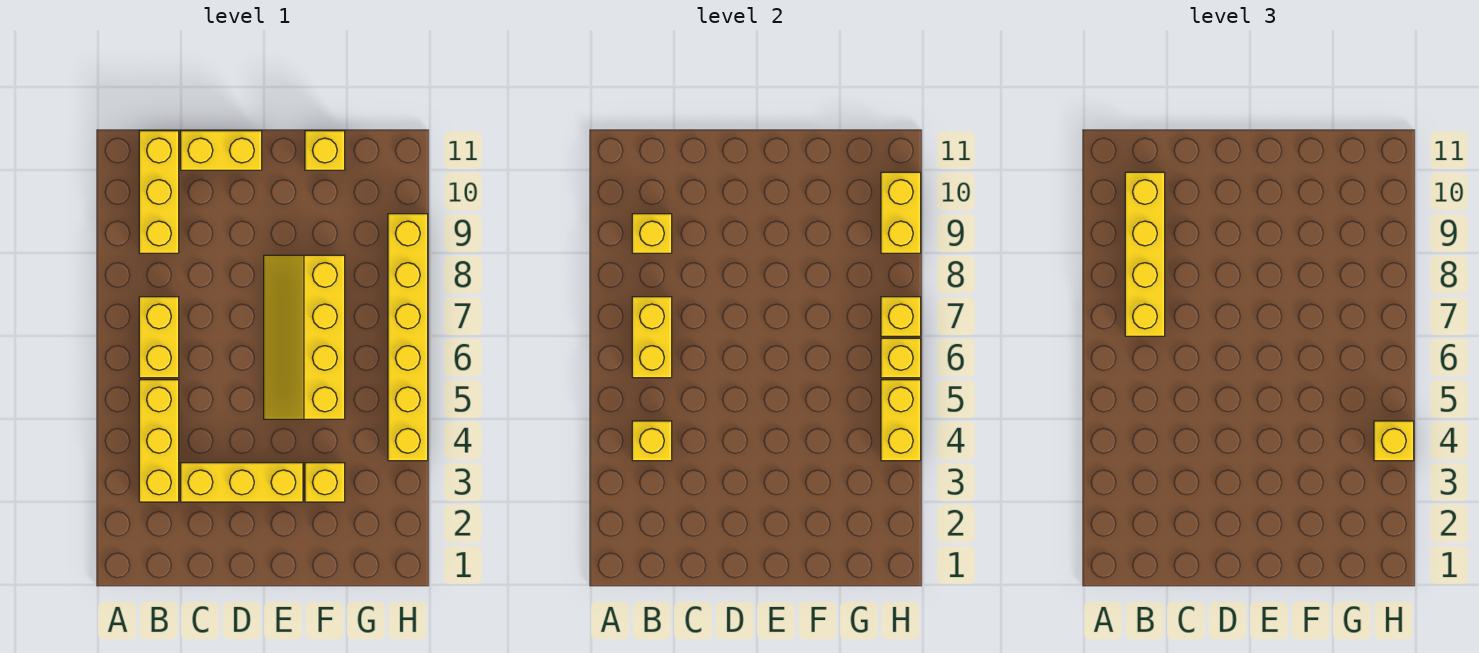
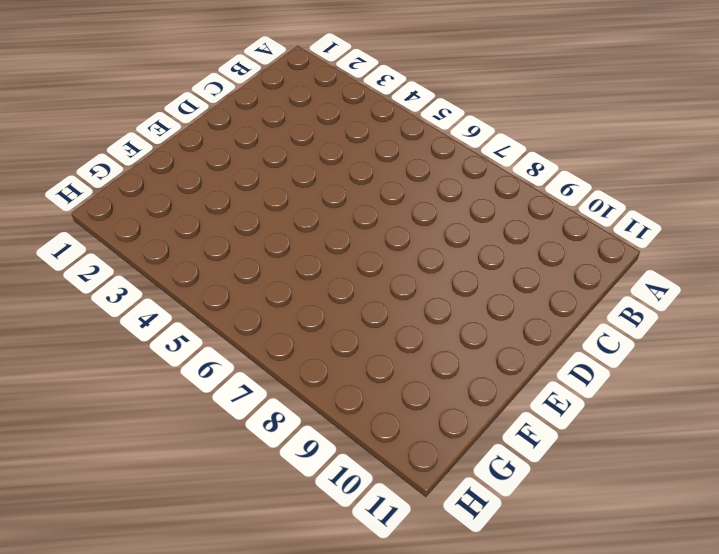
none -> yellow 1x3 brick [139,380,179,502]
none -> yellow 1x2 brick [139,297,179,378]
none -> yellow 1x3 brick [139,131,179,253]

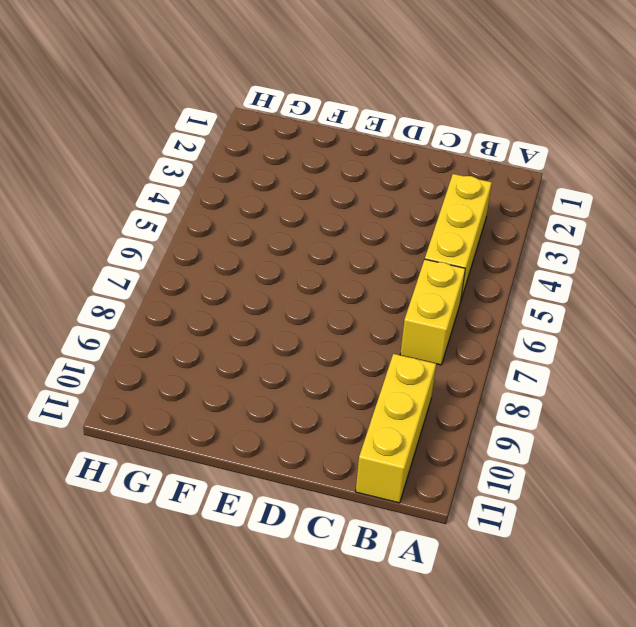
none -> yellow 1x3 brick [181,463,303,502]
none -> yellow 1x2 brick [181,131,262,170]
none -> yellow 2x4 slope [264,255,345,419]

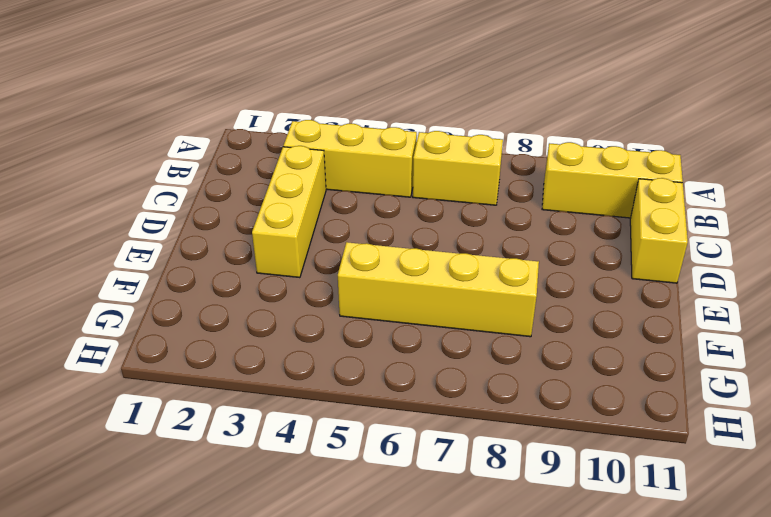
none -> yellow 1x1 brick [305,463,345,502]
none -> yellow 1x1 brick [305,131,345,170]
none -> yellow 1x6 brick [388,214,428,461]

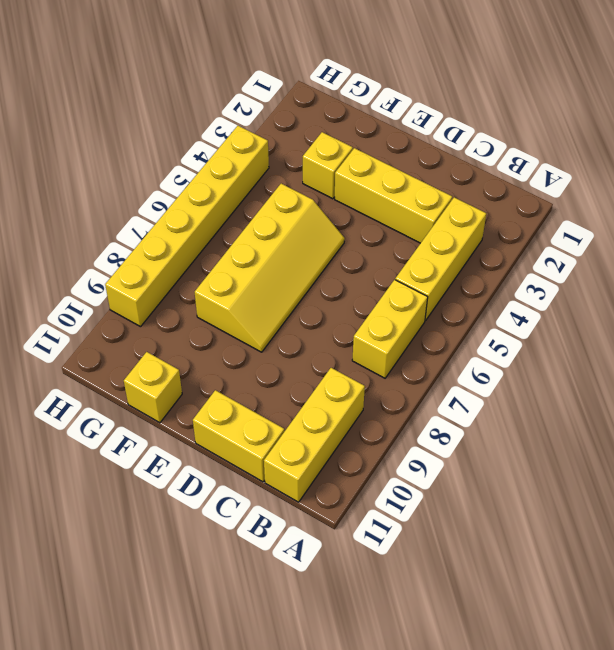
none -> yellow 1x1 brick [632,421,672,461]
none -> yellow 1x2 brick [632,297,672,378]
none -> yellow 1x1 brick [632,214,672,253]

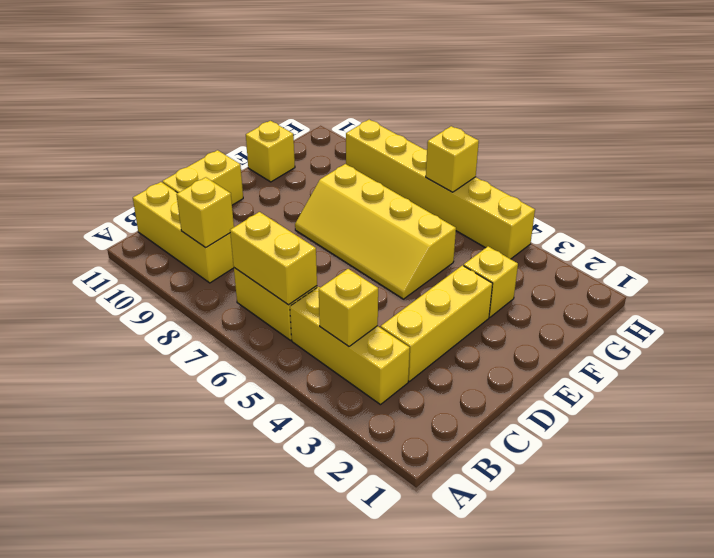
none -> yellow 1x2 brick [881,380,921,461]
none -> yellow 1x1 brick [881,297,921,336]
none -> yellow 1x2 brick [881,172,921,253]

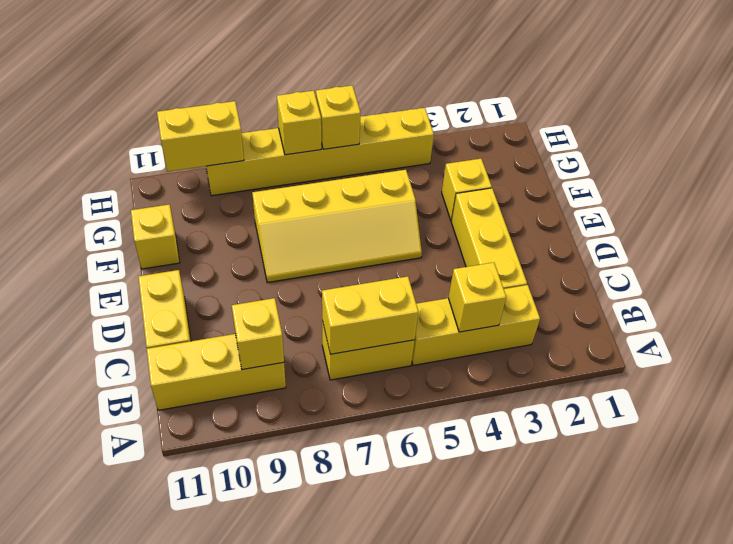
none -> yellow 1x2 brick [881,380,921,461]
none -> yellow 1x4 brick [1125,172,1165,336]
none -> yellow 1x1 brick [1374,421,1414,461]

